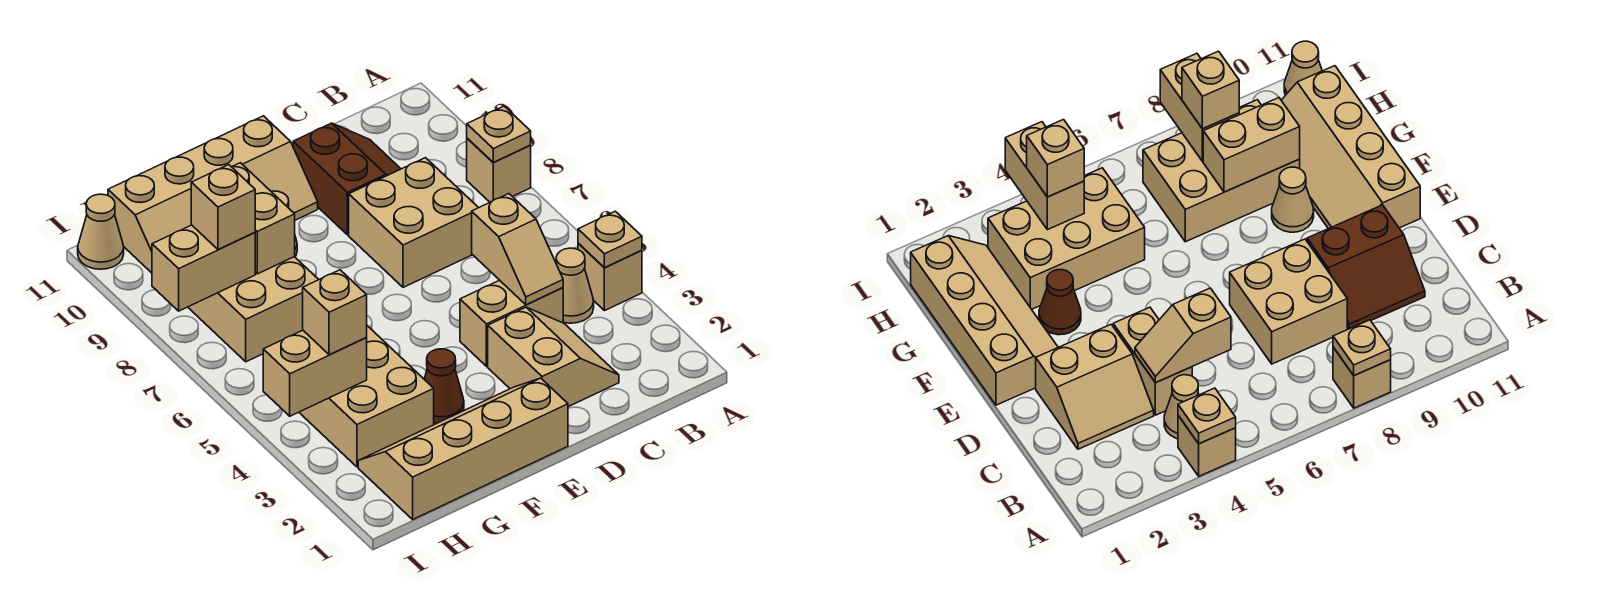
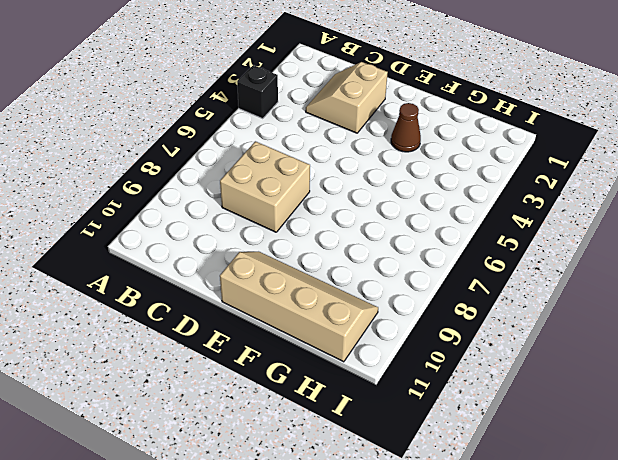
black 1x1 brick [237,65,278,119] -> tan 1x1 brick [578,243,642,311]
none -> tan 1x1 brick [467,138,531,202]
none -> tan 1x1 cone [556,248,594,323]
none -> tan 1x2 brick [460,280,563,366]

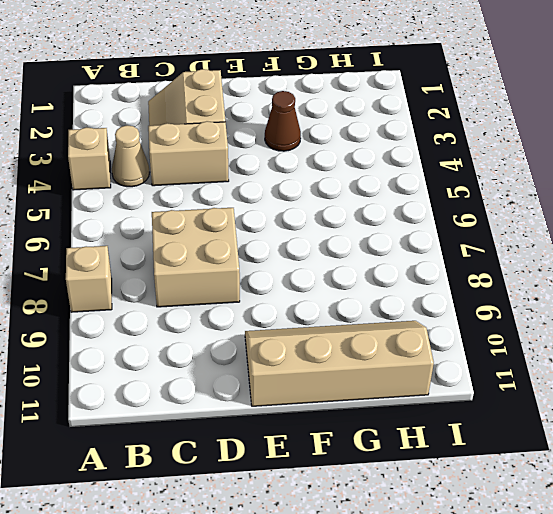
none -> brown 2x2 slope [293,123,401,235]
none -> tan 2x4 slope [358,378,568,519]
none -> tan 1x1 cone [1272,167,1314,232]

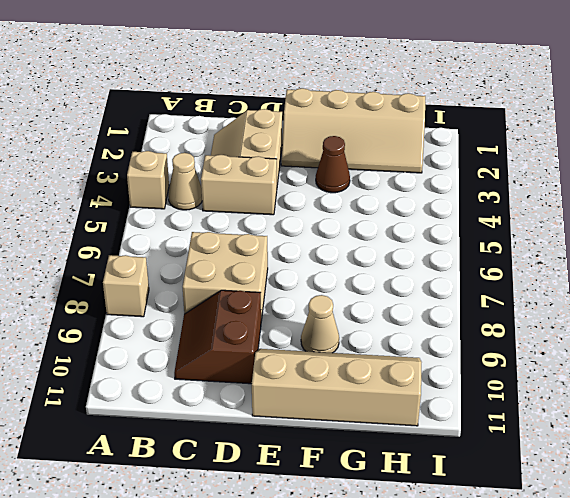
none -> tan 2x3 brick [299,326,434,467]
none -> tan 2x3 brick [188,257,319,362]
none -> tan 1x1 cone [78,194,124,269]

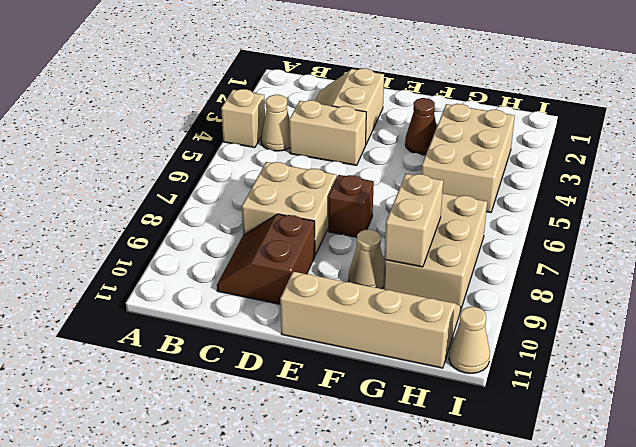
brown 1x1 brick [328,175,374,237] -> none
none -> tan 1x1 brick [467,138,531,202]
none -> tan 2x4 slope [358,378,568,519]
none -> tan 1x1 plate [578,211,642,268]

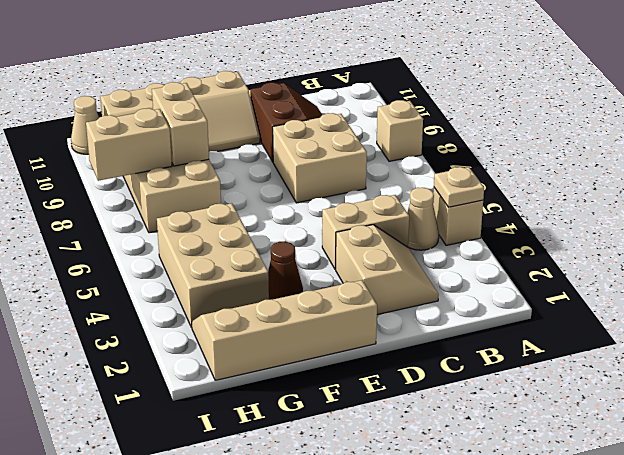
none -> tan 1x1 cone [1272,167,1314,232]
none -> tan 1x1 plate [467,106,531,163]
none -> tan 1x2 slope [472,194,563,305]

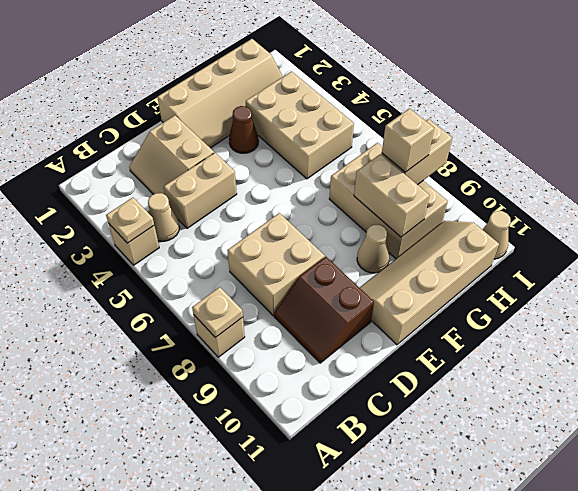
none -> tan 1x2 slope [472,194,563,305]
none -> tan 1x2 brick [263,330,367,416]
none -> tan 1x1 brick [303,270,367,355]

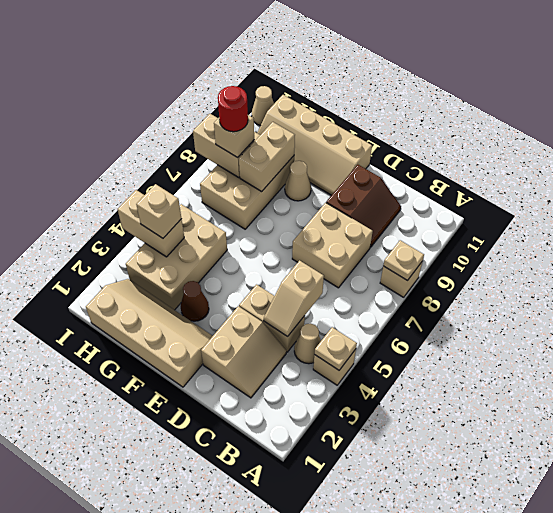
red 1x1 round brick [218,86,248,132] -> none

